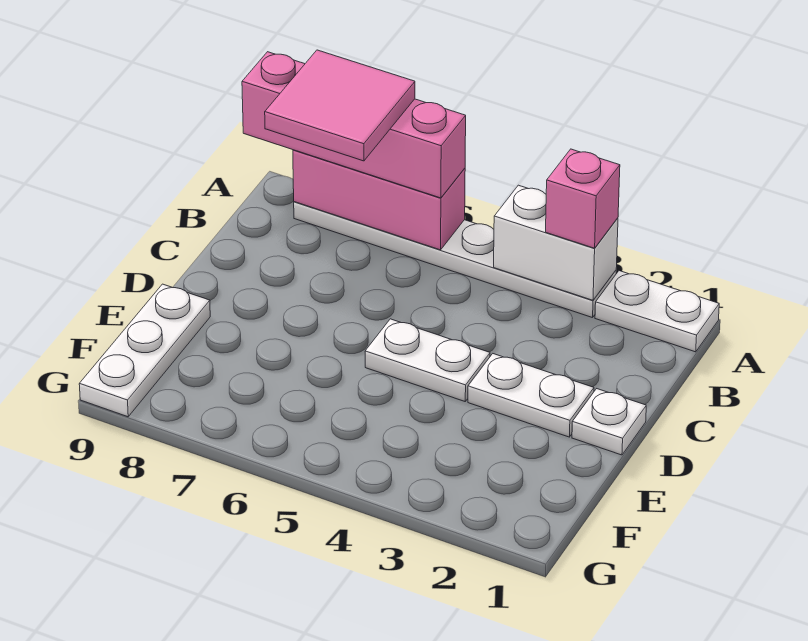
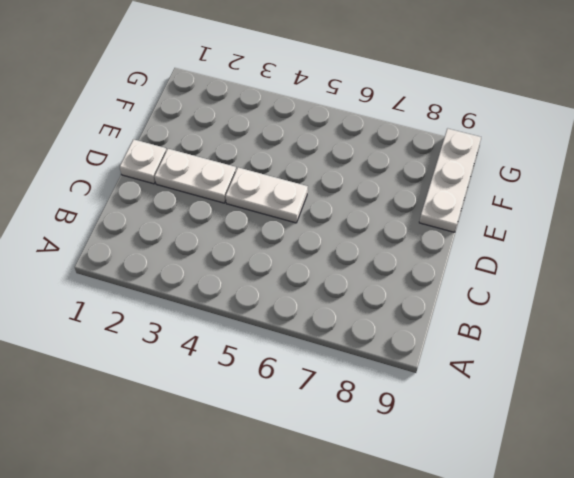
none -> white 1x2 plate [595,271,719,352]
none -> white 1x6 plate [294,202,616,318]

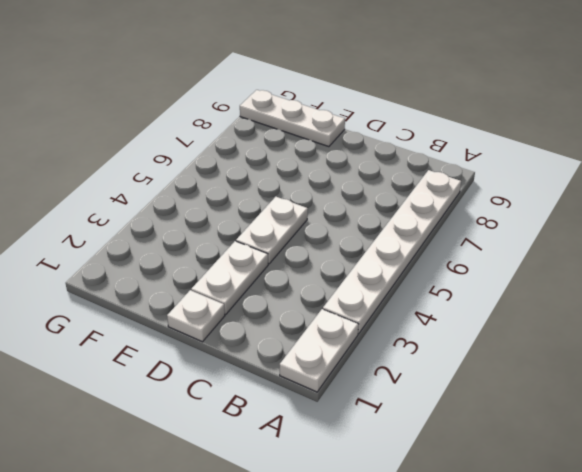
none -> white 1x2 brick [494,185,618,300]
none -> pink 1x3 brick [293,150,465,250]

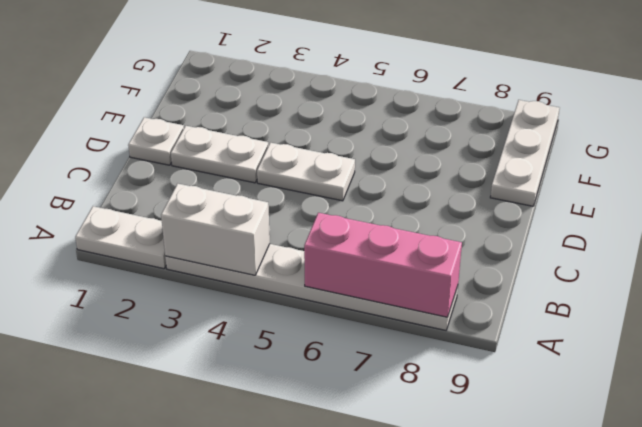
none -> pink 1x1 brick [546,149,620,248]
none -> pink 1x4 brick [242,52,466,198]

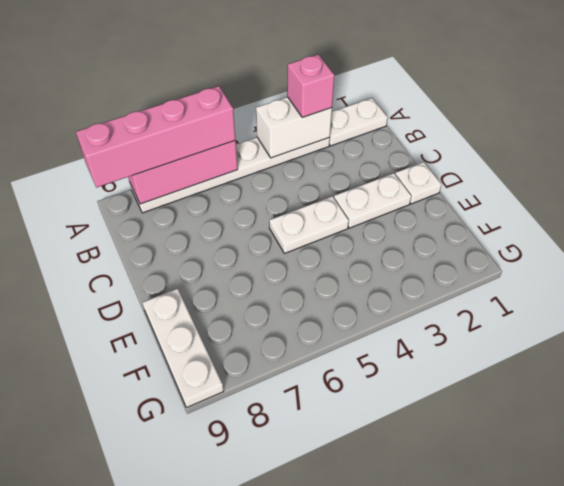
none -> pink 2x2 tile [265,50,415,161]

